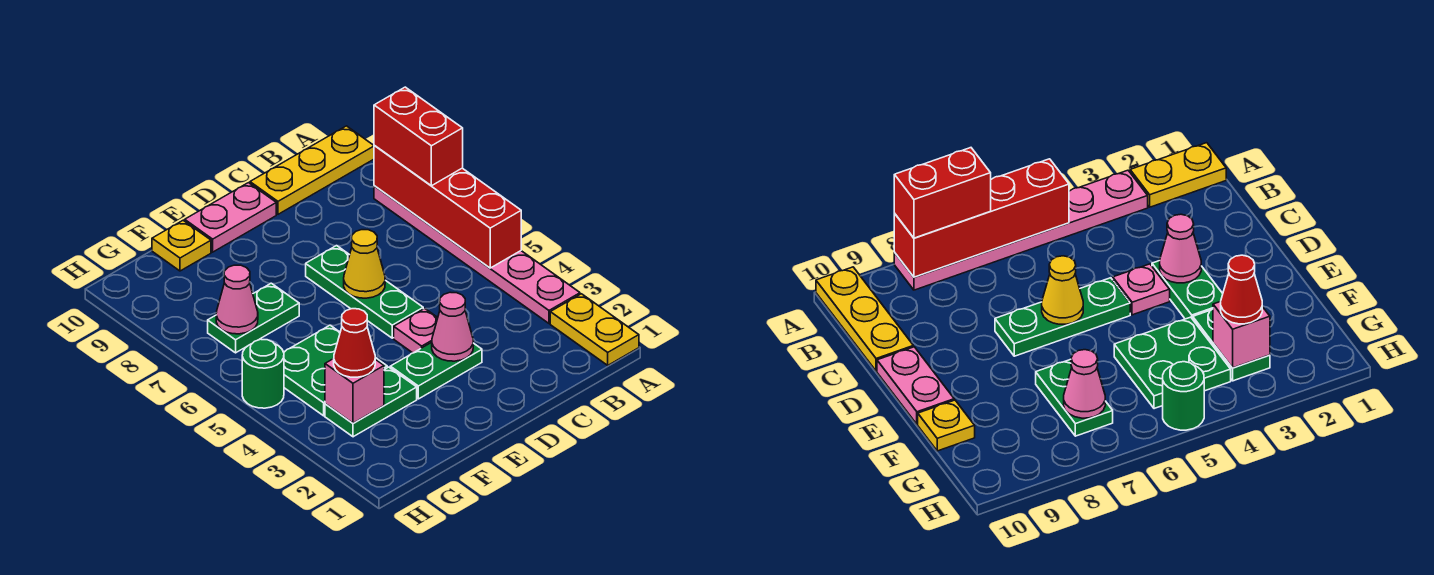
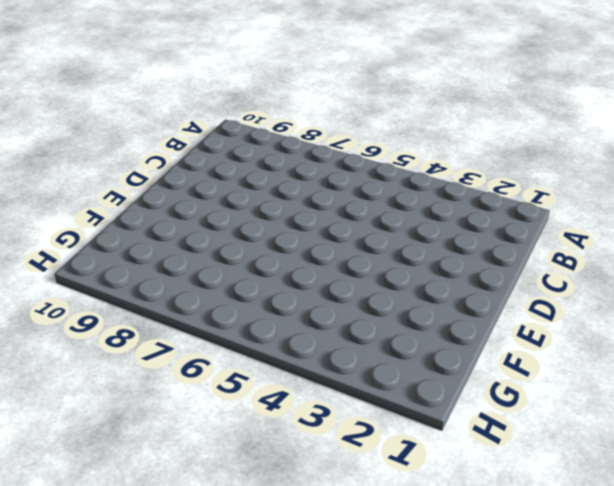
none -> yellow 1x2 plate [550,294,639,365]
none -> pink 1x6 plate [374,186,580,323]
none -> yellow 1x3 plate [250,126,374,214]

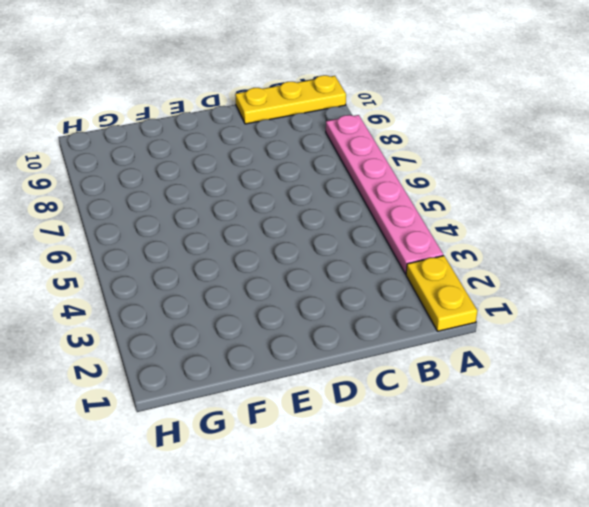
none -> green 1x2 plate [390,342,482,399]
none -> pink 1x1 plate [394,308,438,353]
none -> green 1x3 plate [306,246,423,338]

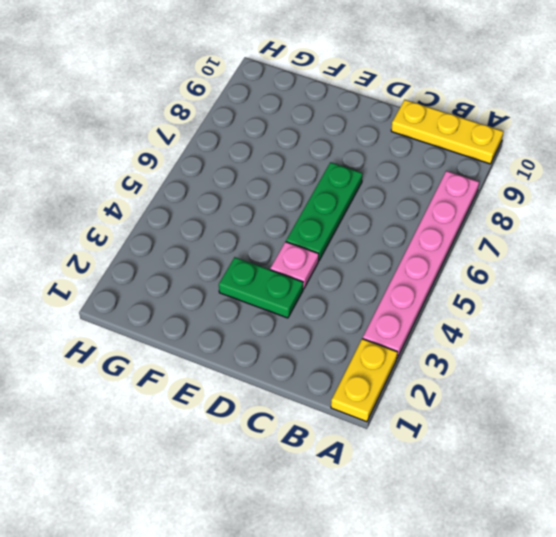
none -> pink 1x2 plate [185,183,276,252]
none -> green 1x2 plate [325,367,417,437]
none -> green 2x2 plate [284,325,388,416]

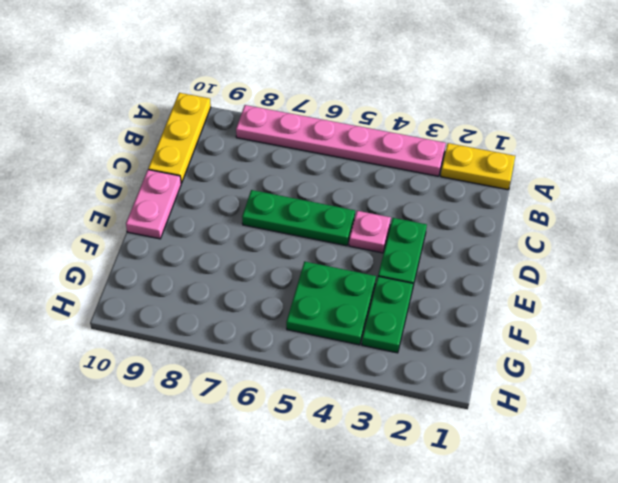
none -> green 1x2 plate [208,283,299,353]
none -> yellow 1x1 plate [152,220,211,271]
none -> green 1x1 round brick [242,339,284,408]

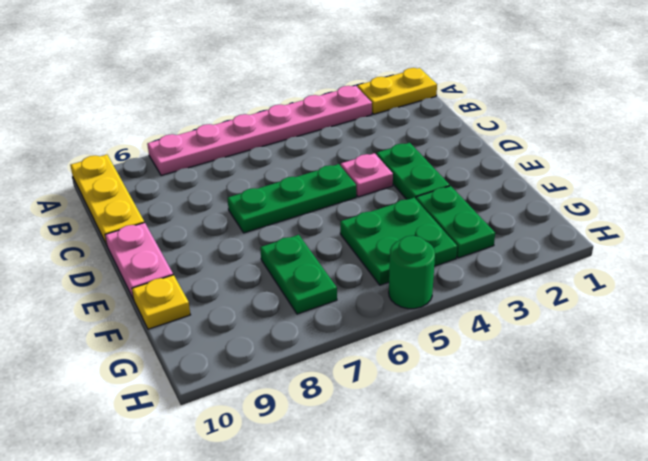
none -> red 1x4 brick [374,146,521,268]
none -> pink 1x1 cone [432,292,473,361]
none -> yellow 1x1 cone [344,230,385,298]

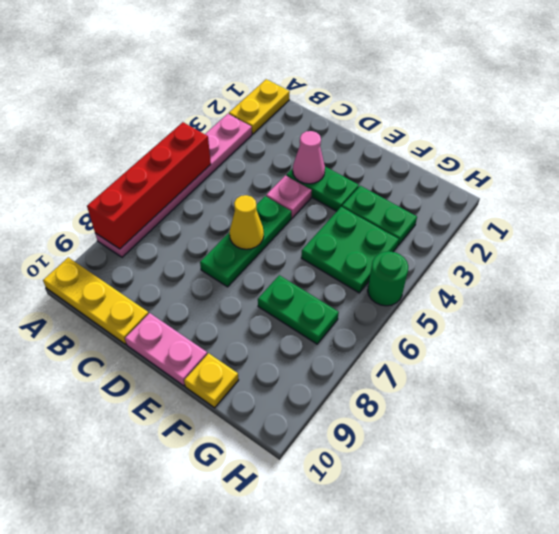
none -> pink 1x1 brick [325,359,384,423]
none -> pink 1x1 cone [216,265,258,334]
none -> red 1x2 brick [374,87,463,186]

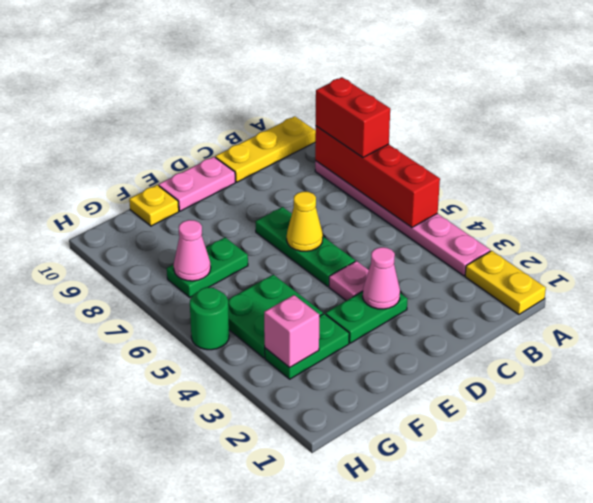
none -> red 1x1 cone [334,309,375,377]

